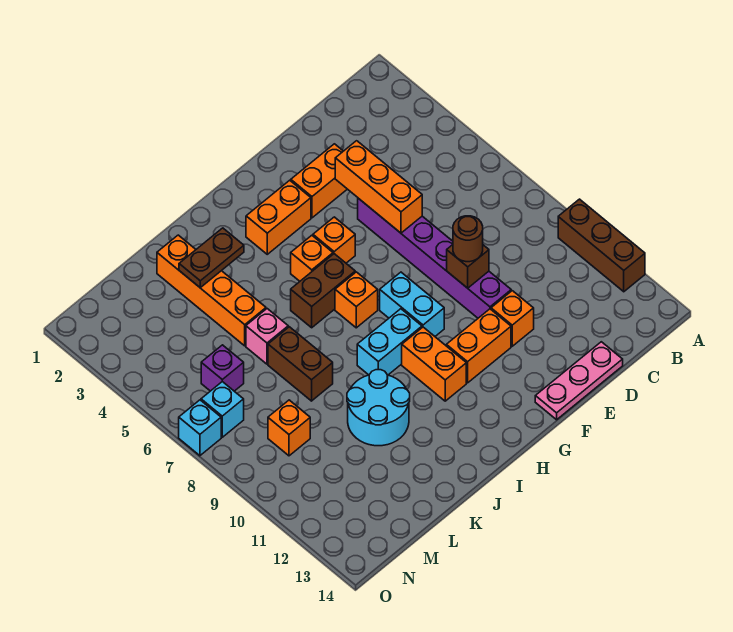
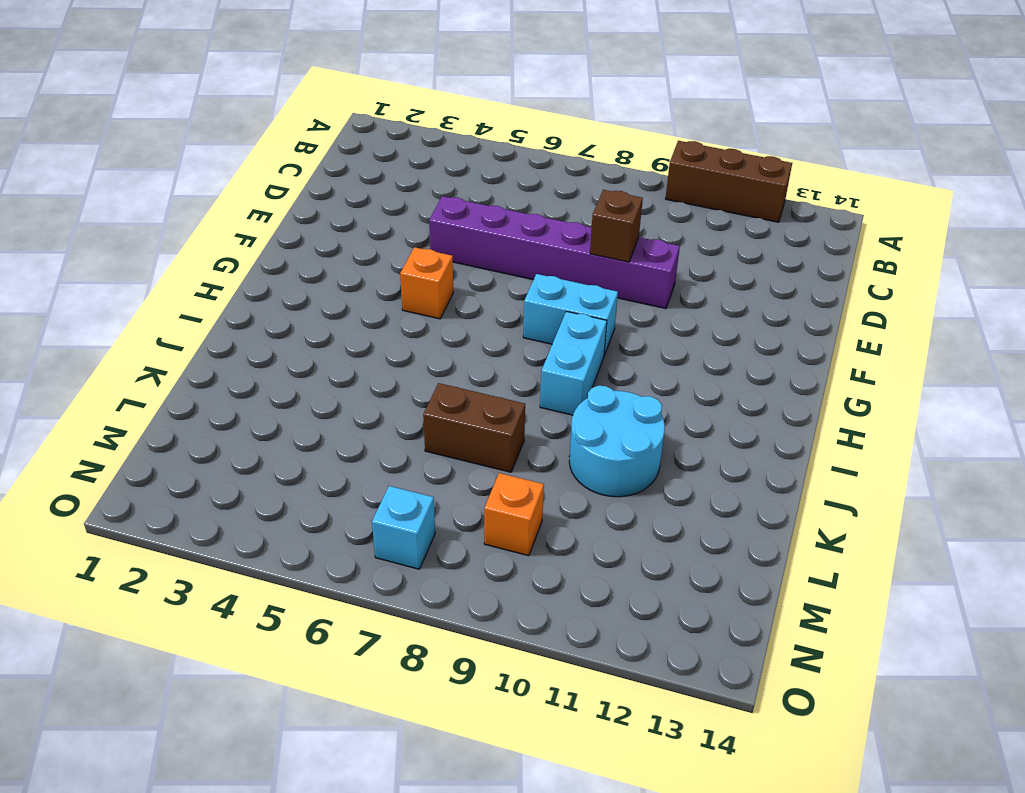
none -> pink 1x3 plate [535,342,623,420]
none -> orange 1x2 brick [291,144,347,218]
none -> orange 1x1 brick [491,291,534,346]

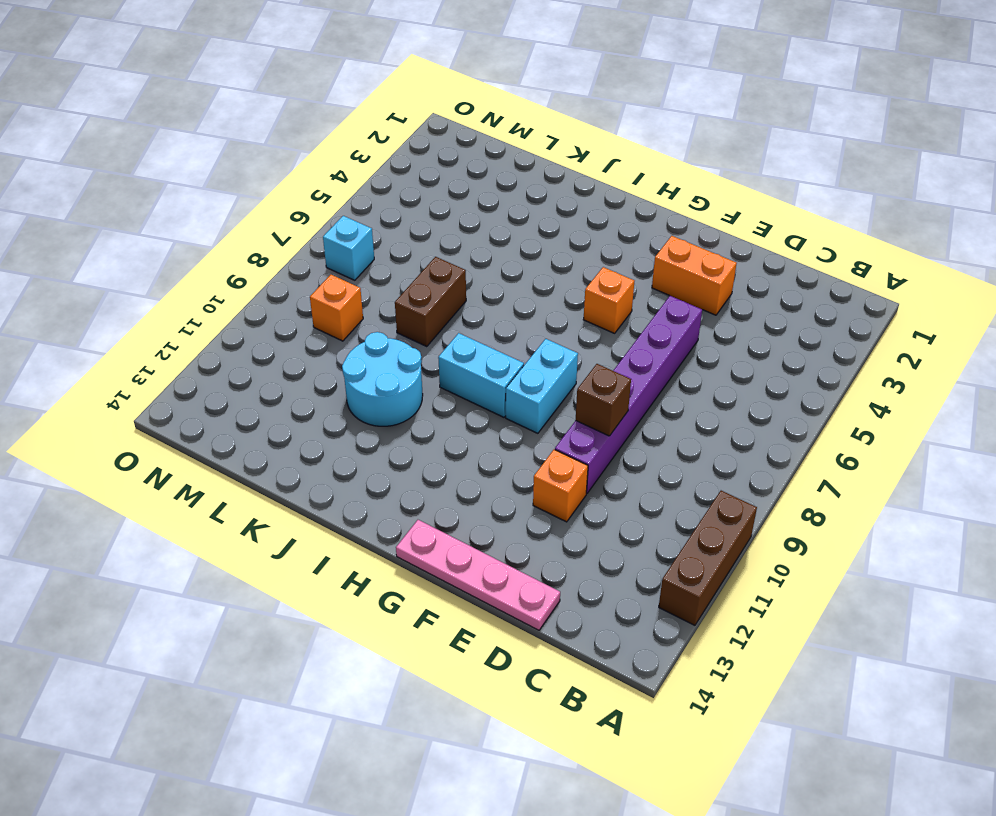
pink 1x4 plate [396,520,560,630] -> pink 1x3 plate [535,342,623,420]
none -> orange 1x2 brick [446,309,511,383]
none -> orange 1x2 brick [246,180,311,254]
none -> orange 1x1 brick [291,235,333,281]

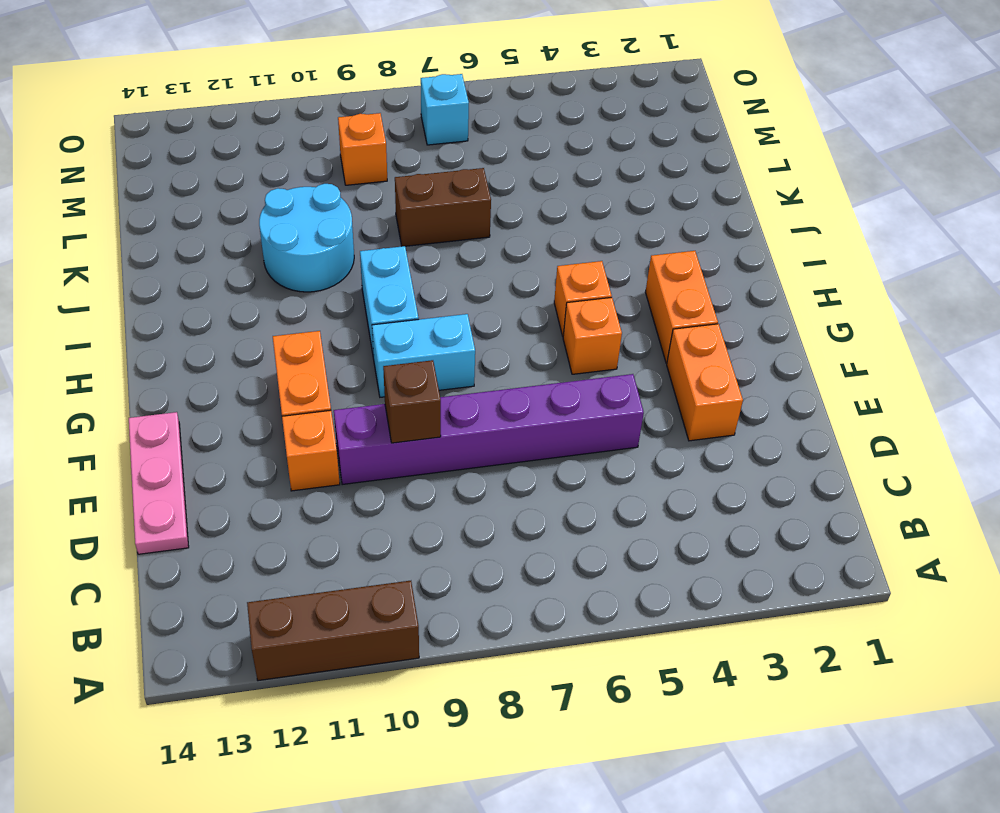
none -> brown 1x2 brick [291,254,355,328]
none -> orange 1x1 brick [335,272,378,328]
none -> orange 1x2 brick [402,327,466,401]

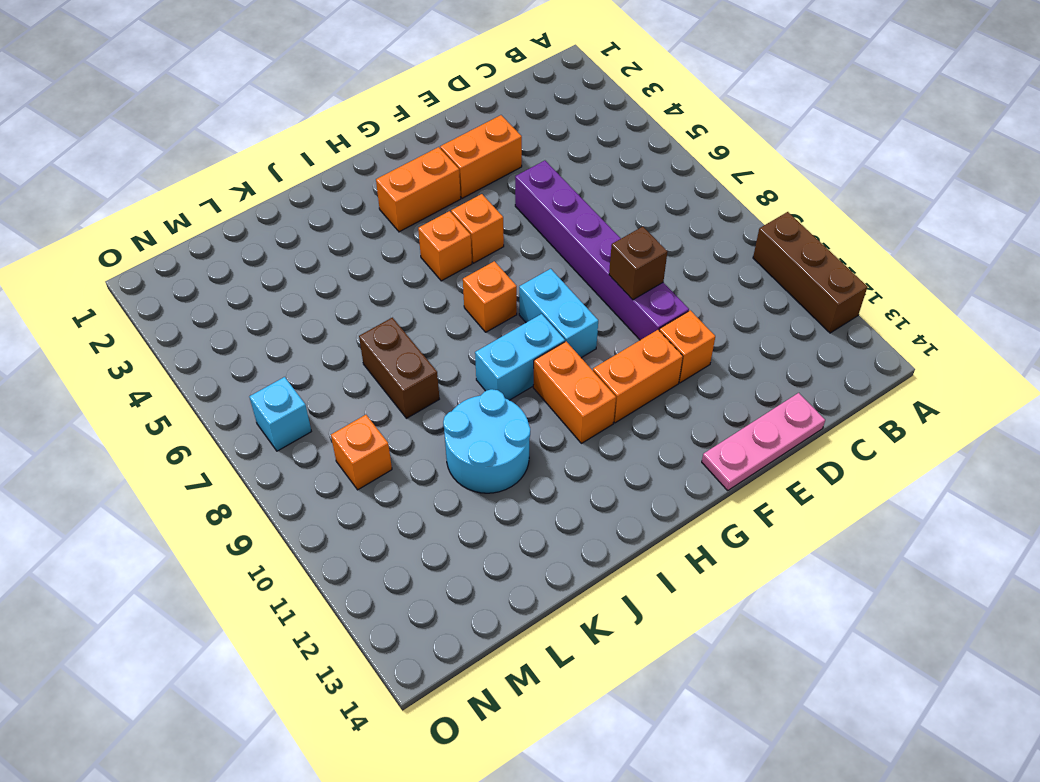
none -> brown 1x2 brick [291,254,355,328]
none -> orange 1x4 brick [157,235,266,346]
none -> pink 1x1 brick [246,309,288,364]

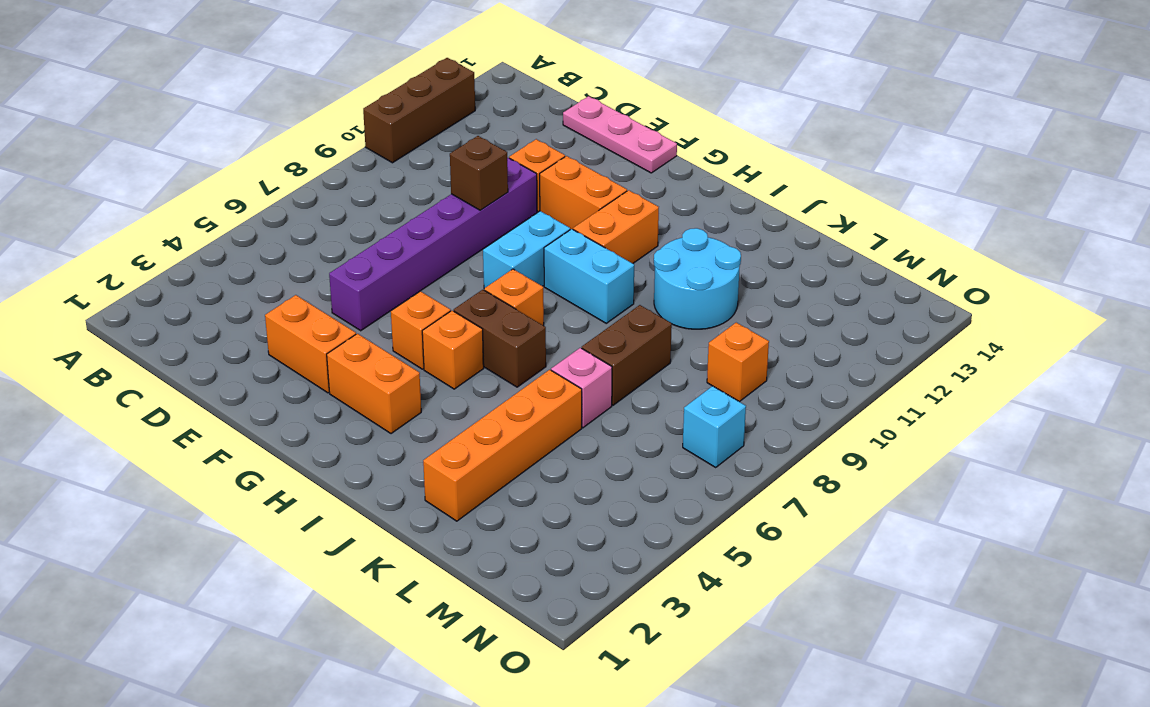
none -> purple 1x1 brick [201,345,244,391]
none -> cyan 1x1 brick [179,400,221,456]
none -> orange 1x3 brick [335,141,422,233]

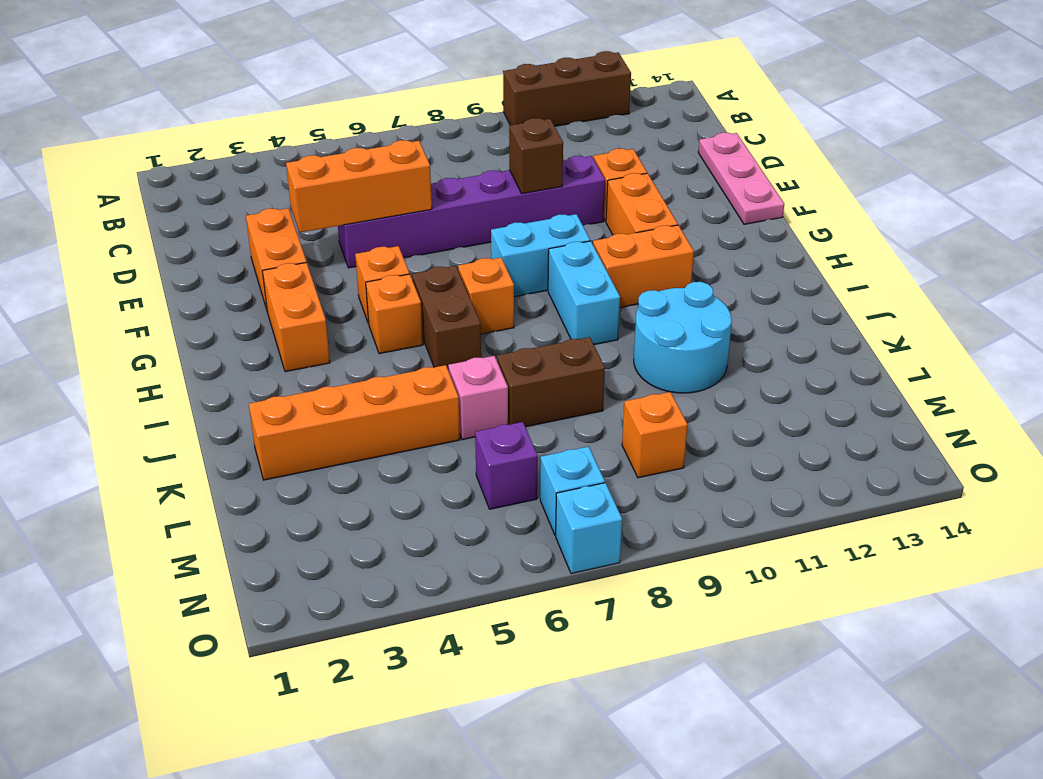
none -> brown 1x2 plate [179,228,244,287]
none -> brown 1x1 round brick [453,216,483,262]

